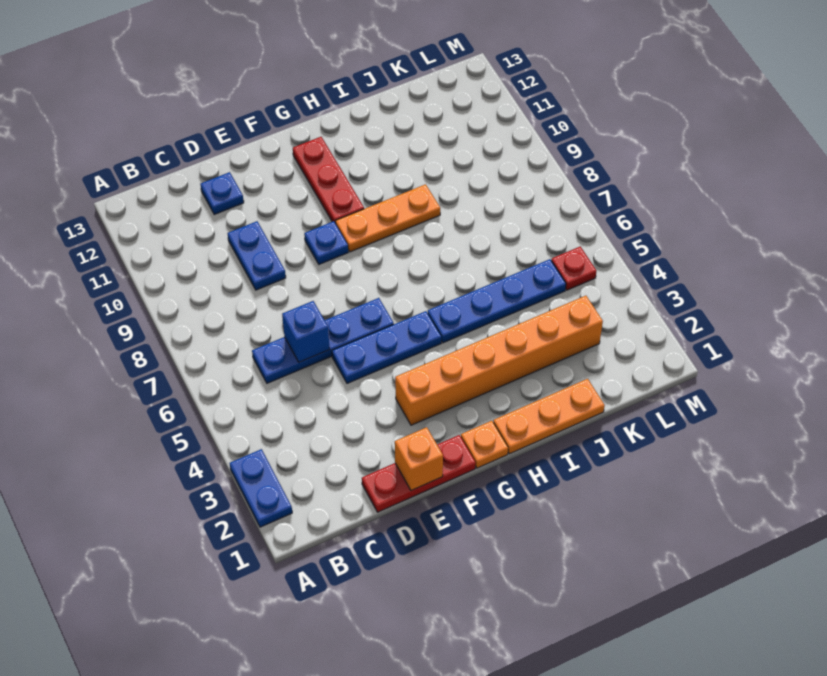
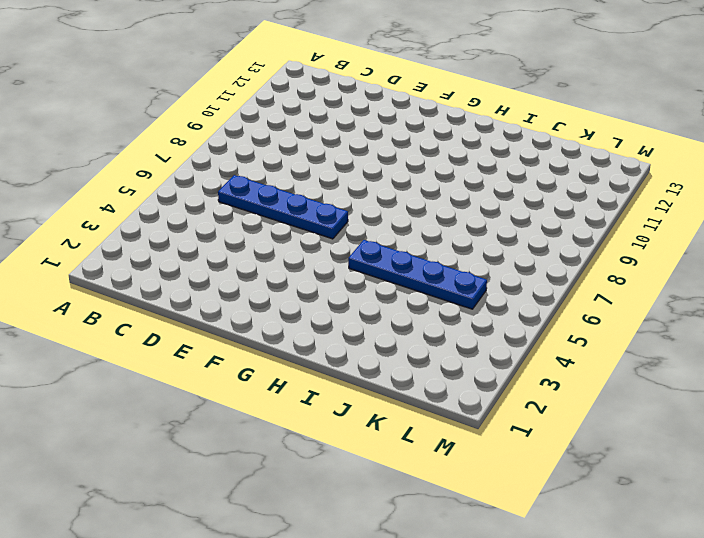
none -> blue 1x2 plate [230,449,292,527]
none -> red 1x3 plate [362,435,476,512]
none -> blue 1x2 plate [228,221,286,290]

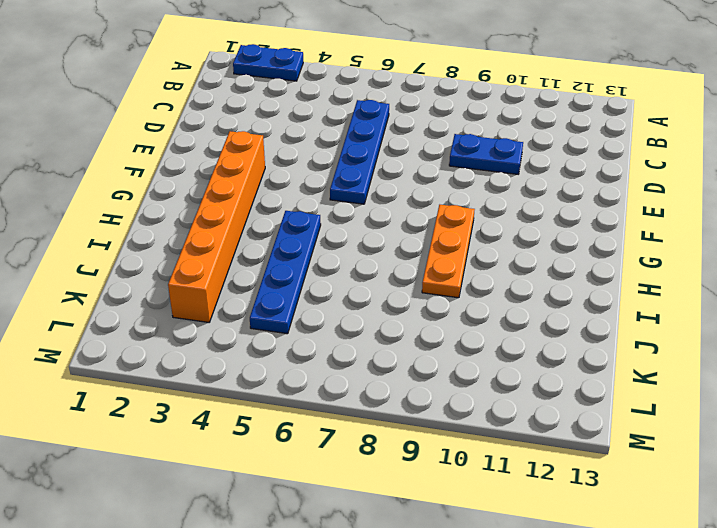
none -> red 1x3 plate [362,435,476,512]
none -> blue 1x1 plate [200,172,244,215]
none -> blue 1x3 plate [332,311,441,383]

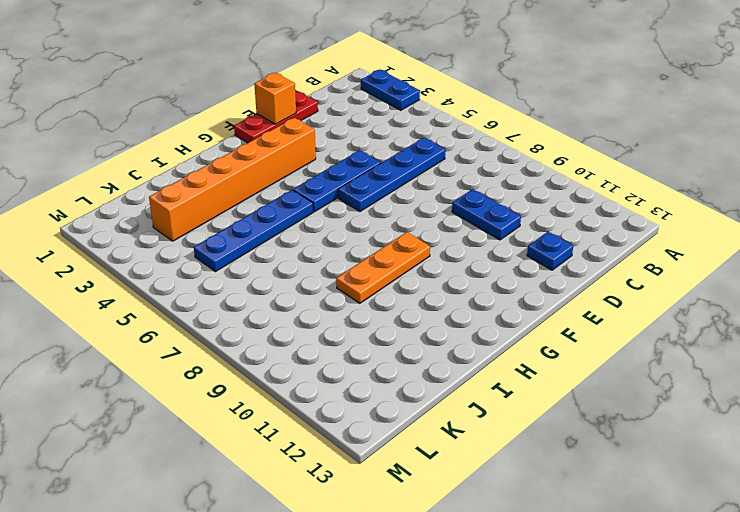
none -> blue 1x1 plate [304,221,348,264]
none -> orange 1x1 plate [461,421,508,468]
none -> red 1x3 plate [293,137,364,224]

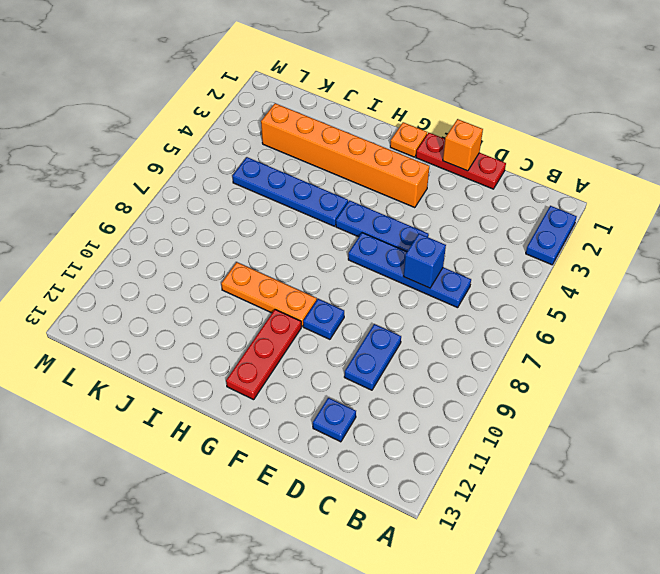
none -> orange 1x3 plate [493,379,605,454]
none -> red 1x1 plate [551,247,596,290]

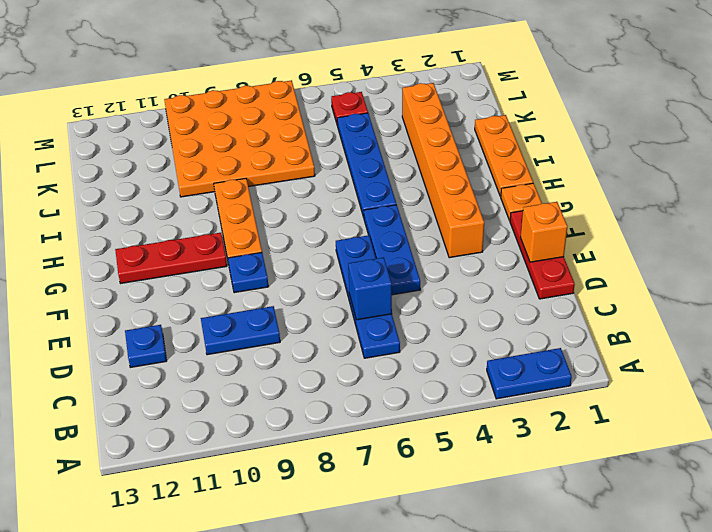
orange 4x4 plate [164,80,315,197] -> none

